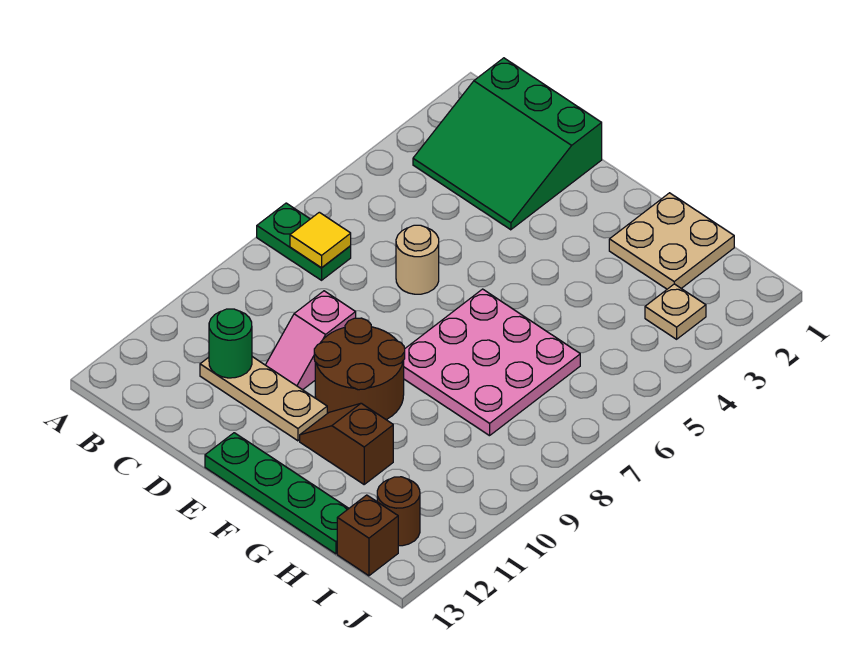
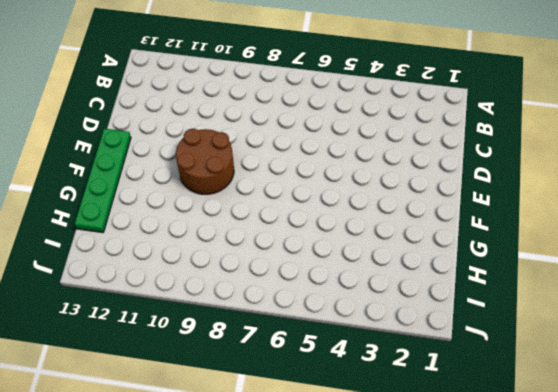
none -> green 1x2 plate [257,203,351,280]
none -> green 3x3 slope [413,58,602,230]
none -> tan 1x3 plate [200,357,327,441]

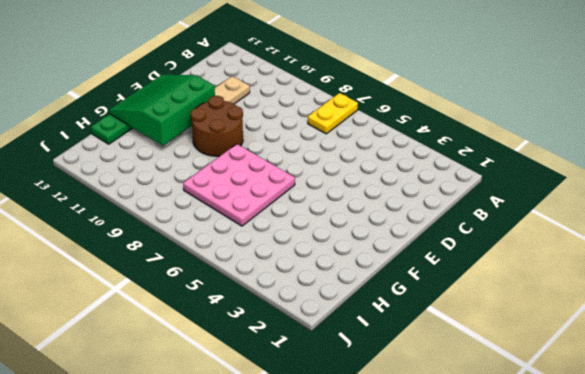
yellow 1x2 plate [308,93,358,134] -> green 1x2 plate [257,203,351,280]
green 3x3 slope [109,75,215,146] -> green 3x3 slope moved to [413,58,602,230]
none -> tan 1x1 round brick [396,225,439,294]
none -> pink 1x2 slope [266,291,356,390]
none -> brown 1x2 slope [300,403,393,484]

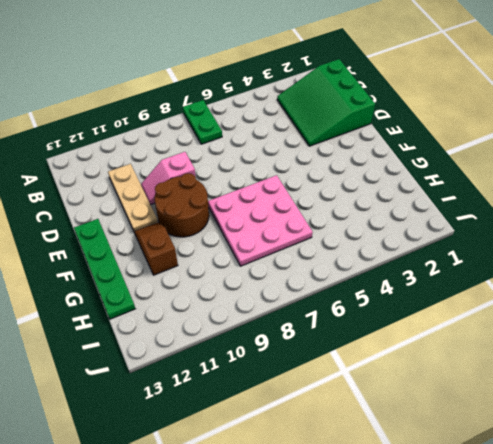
none -> tan 1x1 round brick [396,225,439,294]
none -> tan 2x2 plate [609,193,734,289]
none -> tan 1x1 plate [645,284,706,339]

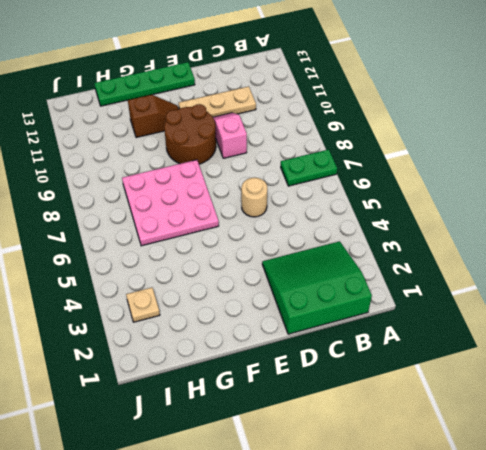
none -> tan 2x2 plate [609,193,734,289]
none -> brown 1x1 round brick [377,477,420,546]
none -> brown 1x1 brick [337,495,398,576]

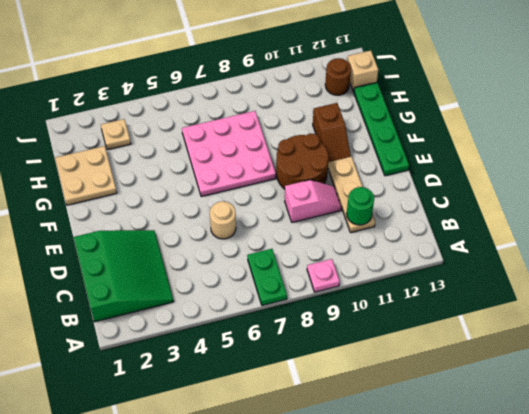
pink 1x1 plate [307,259,340,292] -> none
tan 1x1 brick [347,50,378,92] -> brown 1x1 brick [337,495,398,576]
none -> yellow 1x1 tile [290,212,351,268]

